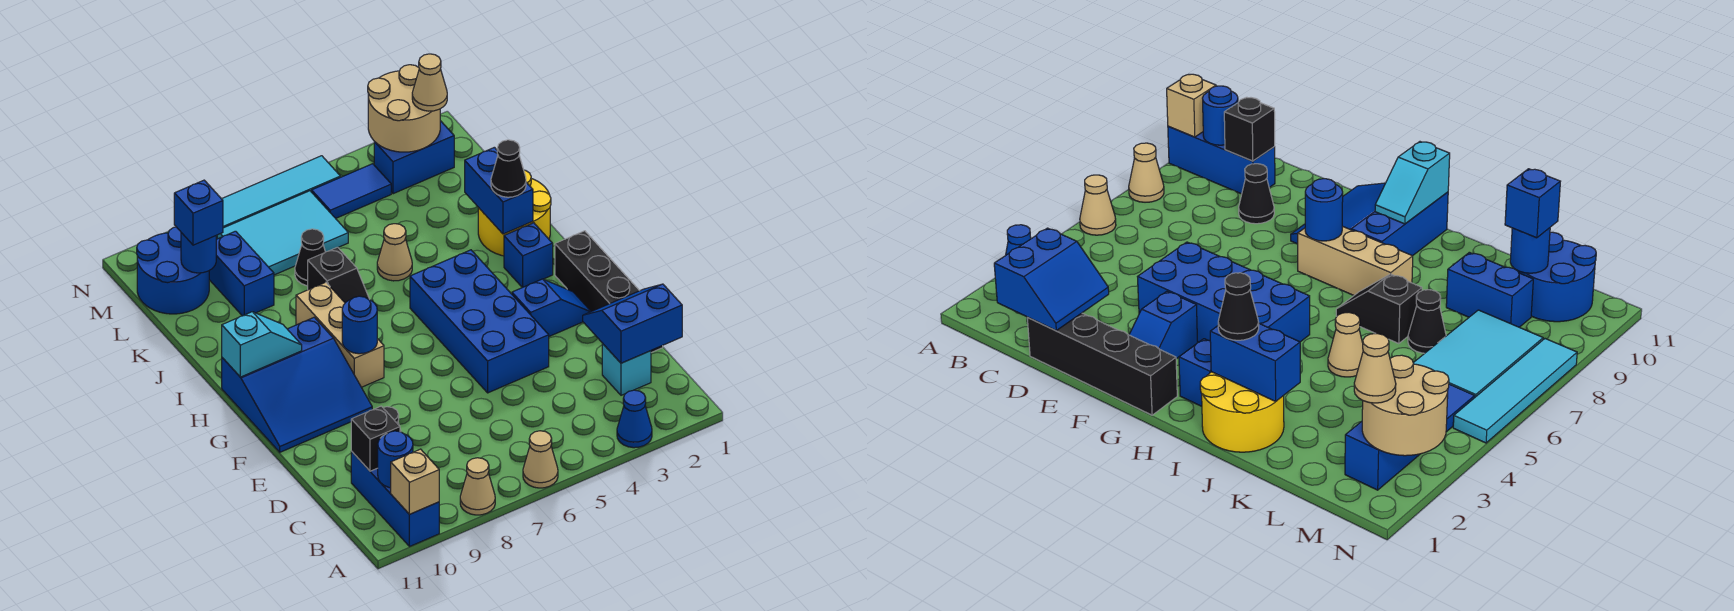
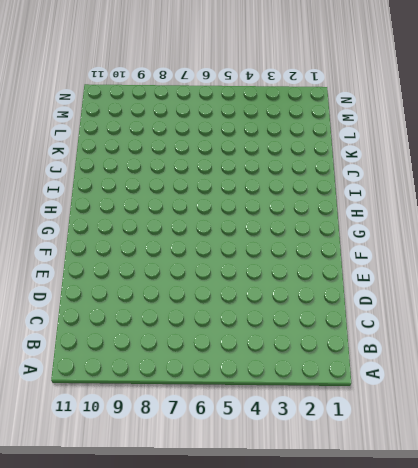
none -> blue 1x1 cone [617,390,652,448]
none -> tan 1x1 cone [523,431,558,488]
none -> tan 1x1 cone [460,458,495,515]
none -> blue 1x3 brick [351,452,439,547]

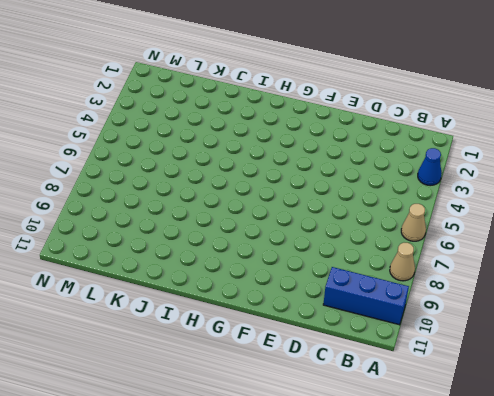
none -> cyan 1x1 brick [602,343,651,395]
none -> black 1x4 brick [555,231,663,353]
none -> black 1x1 cone [1239,164,1274,224]
none -> blue 2x4 brick [410,250,549,393]

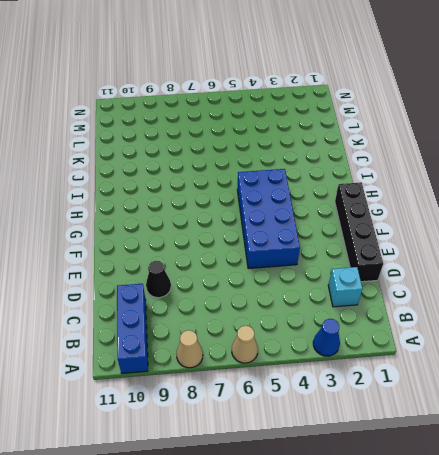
none -> blue 1x2 slope [512,279,591,336]
none -> blue 3x3 slope [222,317,372,452]
none -> tan 1x3 brick [296,282,384,387]
none -> blue 1x1 brick [504,223,553,287]

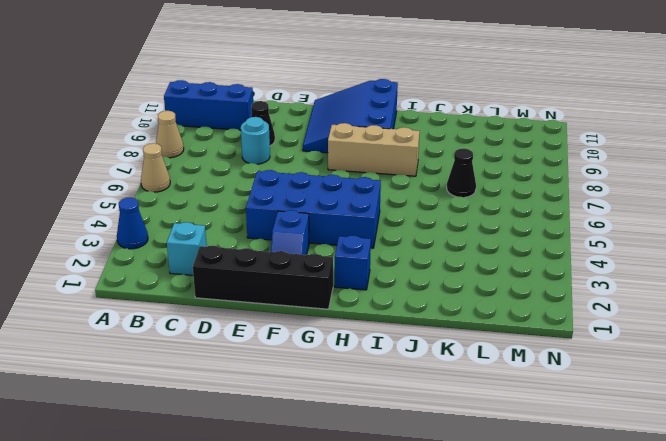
cyan 1x1 round brick [241,117,270,164] -> none
none -> yellow 2x2 round brick [478,170,551,256]
none -> black 1x2 slope [308,247,370,303]
none -> tan 1x1 cone [377,224,412,281]
none -> blue 1x2 brick [209,231,274,316]

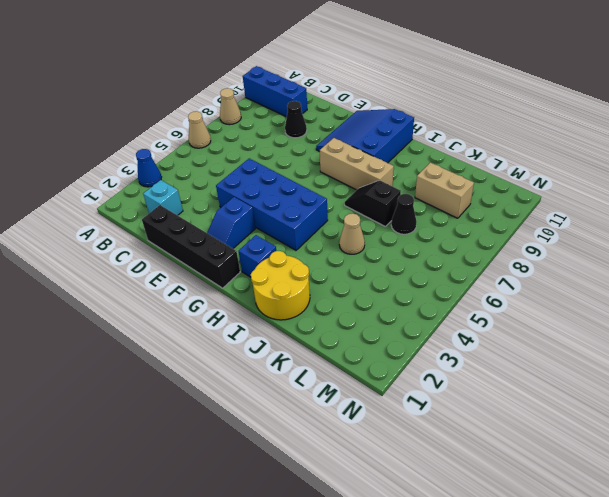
tan 1x2 brick [415,163,474,218] -> blue 1x2 brick [209,231,274,316]
none -> cyan 2x3 tile [217,191,348,275]
none -> blue 2x2 round brick [137,227,209,314]
none -> blue 1x2 brick [374,121,454,194]
none -> blue 1x2 tile [312,164,391,218]

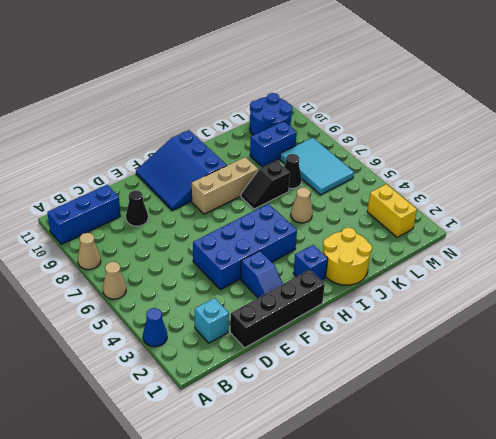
yellow 1x2 brick [367,184,417,237] -> blue 1x2 brick [374,121,454,194]
none -> blue 1x2 tile [312,164,391,218]
none -> cyan 1x4 tile [216,156,340,239]
none -> tan 1x1 brick [391,449,439,514]
none -> blue 1x1 round brick [378,431,413,488]

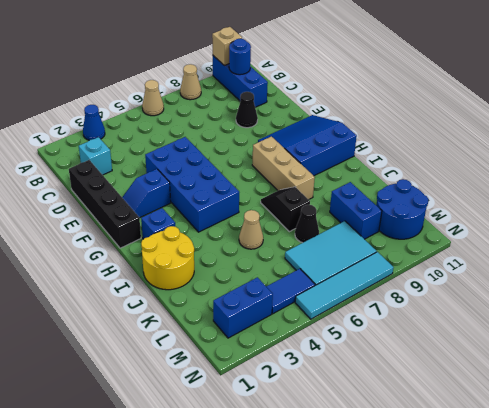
none -> blue 2x2 slope [583,284,682,363]
none -> black 1x1 brick [351,406,400,471]
none -> blue 1x1 round brick [342,296,377,354]
none -> cyan 1x2 slope [222,312,302,377]

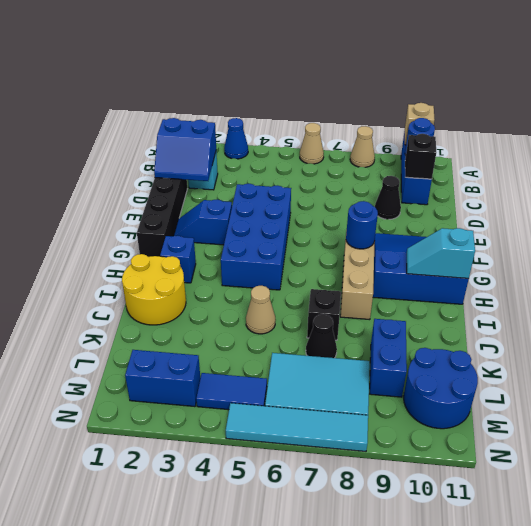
none -> blue 1x2 brick [465,147,533,234]
none -> blue 1x1 round brick [181,233,216,273]
none -> tan 2x2 round brick [368,65,440,152]
none -> black 1x1 cone [491,140,526,197]

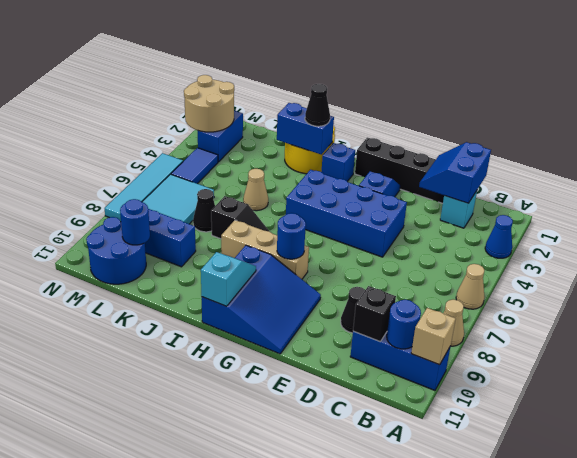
none -> blue 1x1 brick [174,180,223,245]
none -> tan 1x1 cone [412,54,447,111]

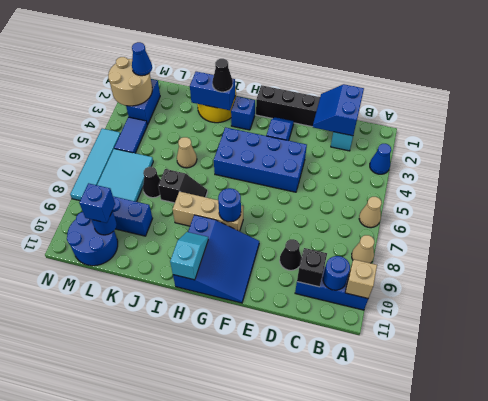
blue 1x1 cone [132,42,152,76] -> tan 1x1 cone [412,54,447,111]

